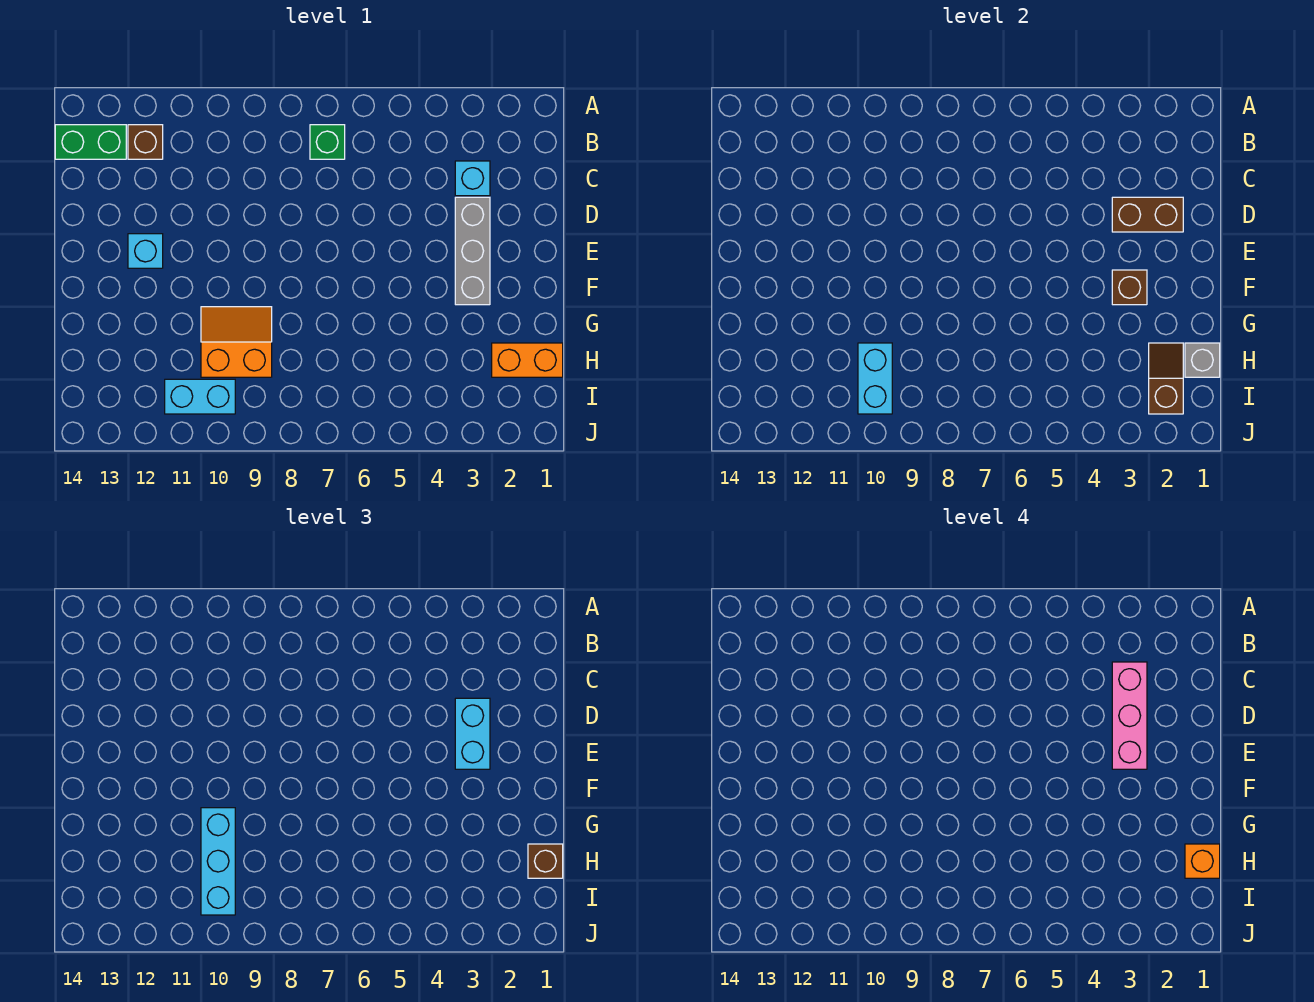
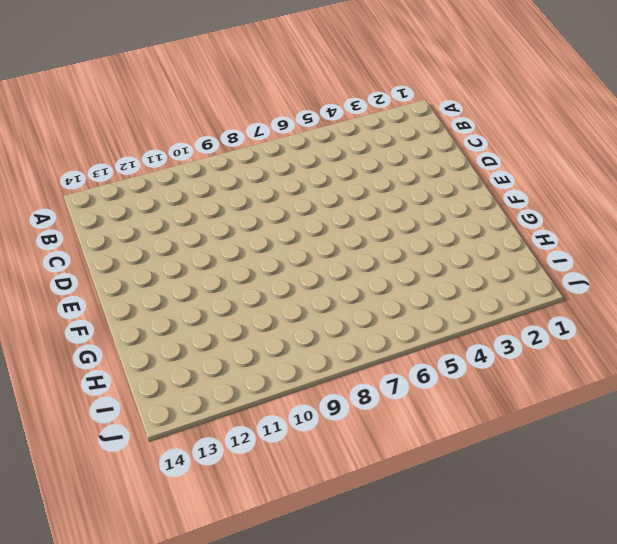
none -> green 1x1 brick [310,125,345,159]
none -> brown 1x1 brick [128,125,163,159]
none -> green 1x2 brick [55,125,126,159]

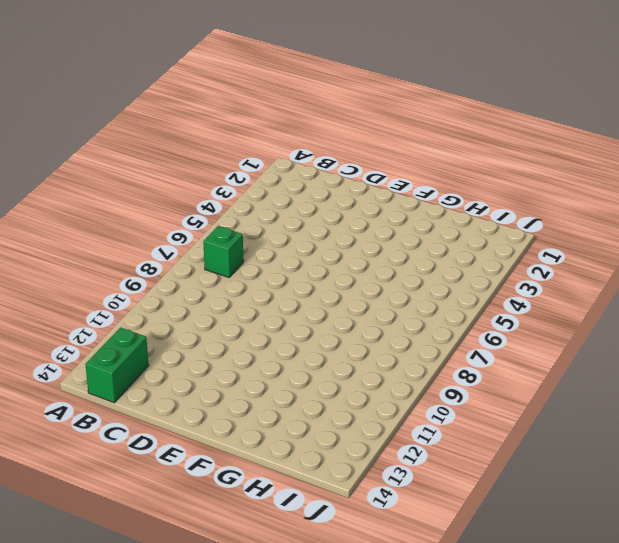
none -> brown 1x1 brick [128,125,163,159]
none -> cyan 1x1 brick [455,161,490,196]
none -> grey 1x3 brick [455,197,490,305]

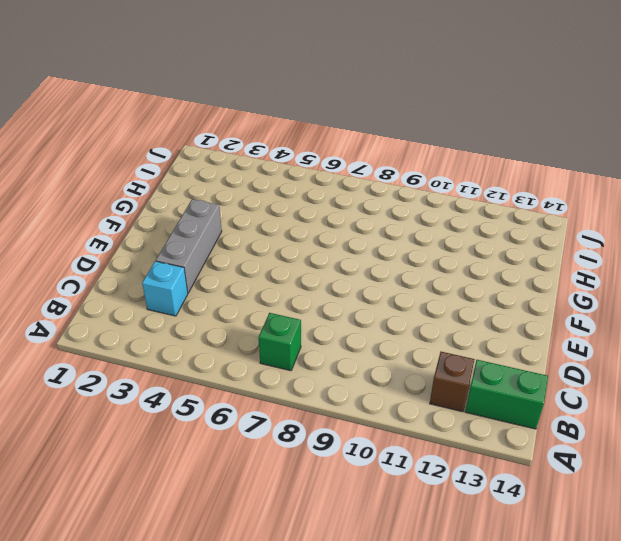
none -> cyan 1x1 brick [128,234,163,268]
none -> orange 2x2 slope [201,307,272,377]
none -> orange 1x2 brick [492,343,563,377]

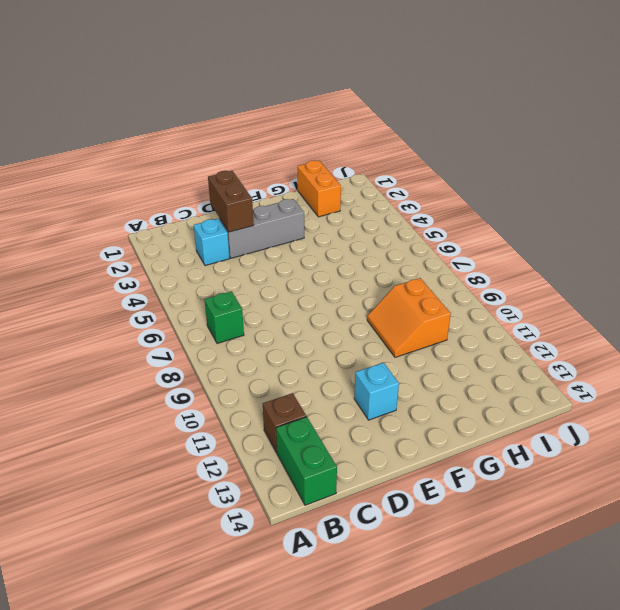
none -> cyan 1x2 brick [165,379,235,414]
none -> brown 1x1 brick [1112,270,1147,305]
none -> grey 1x1 brick [1185,343,1220,377]

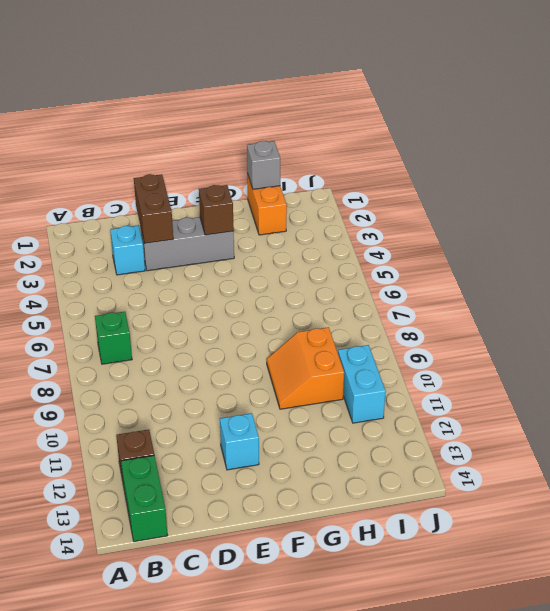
none -> brown 1x2 slope [1149,343,1183,414]
none -> cyan 1x2 brick [858,343,892,414]
none -> cyan 1x2 brick [455,698,490,769]

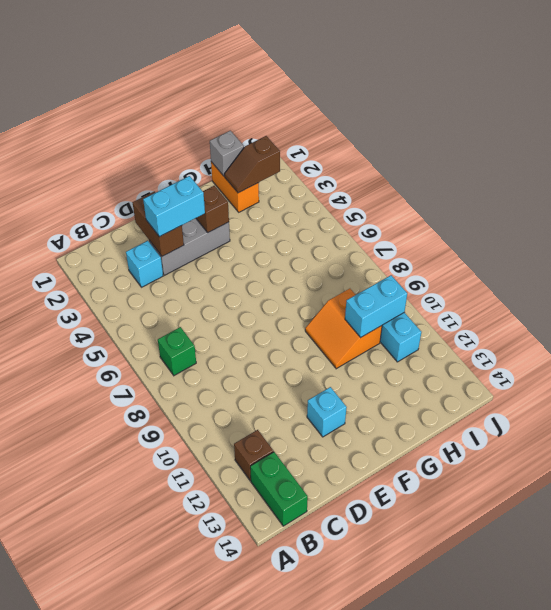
none -> cyan 1x3 brick [201,808,235,915]
none -> brown 1x1 brick [528,844,563,878]
none -> pink 1x3 brick [1112,662,1147,769]

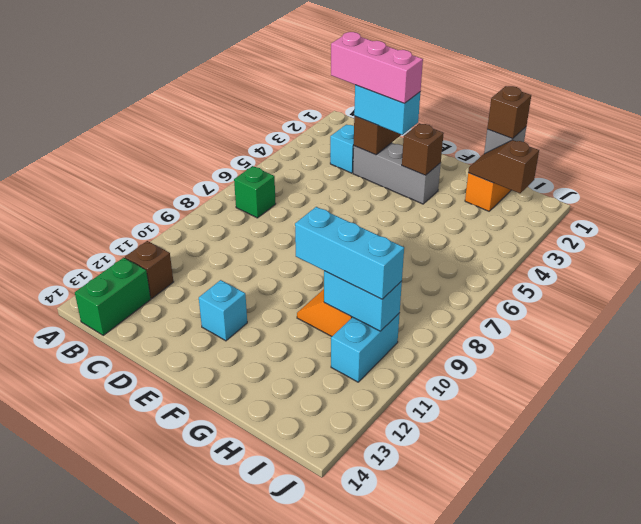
none -> orange 1x1 brick [1185,844,1220,878]

